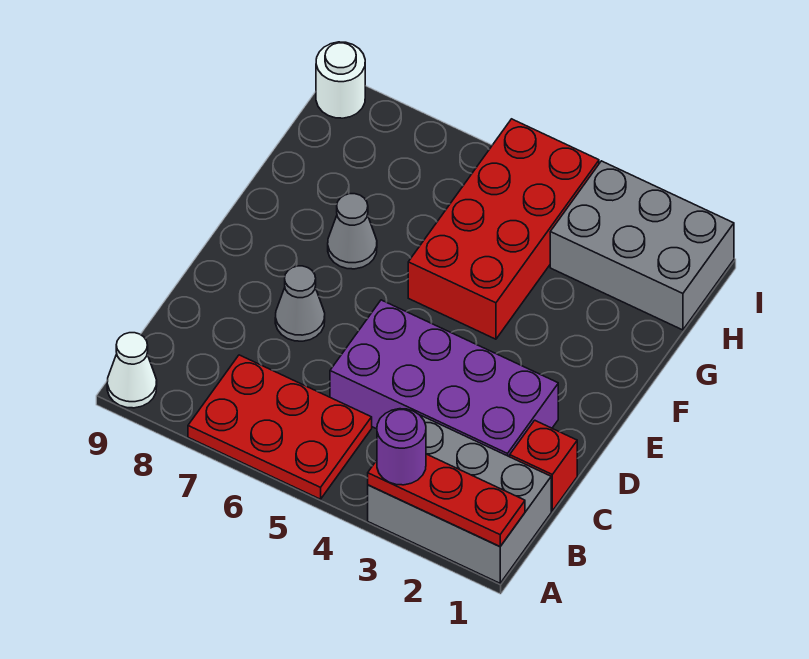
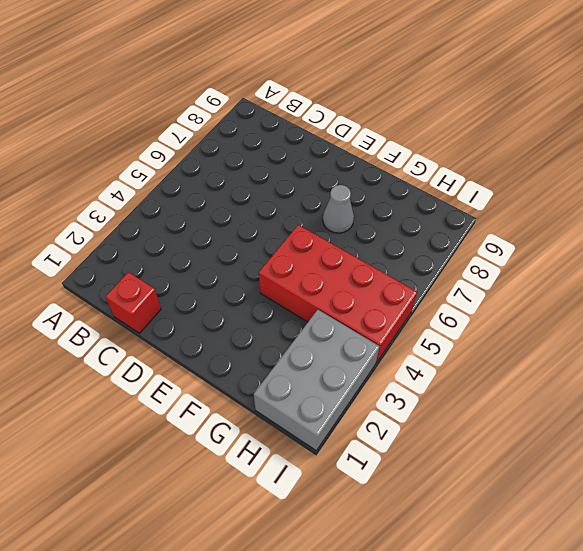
none -> grey 2x3 brick [368,415,551,583]
none -> red 2x3 plate [188,355,372,499]
none -> white 1x1 cone [107,333,157,408]

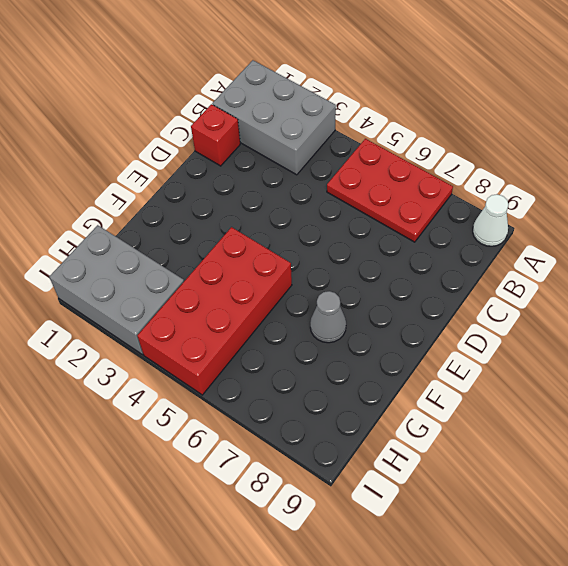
none -> purple 2x4 brick [330,300,558,457]
none -> grey 1x1 cone [275,266,325,341]
none -> white 1x1 round brick [316,42,365,118]

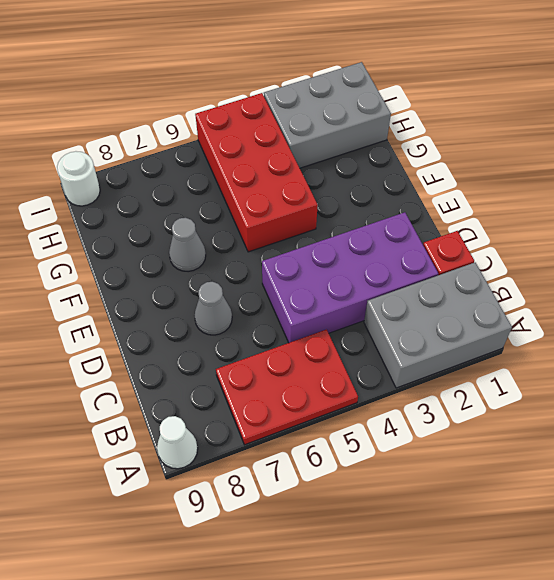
none -> red 1x3 plate [368,454,525,547]
none -> purple 1x1 round brick [377,409,426,485]

